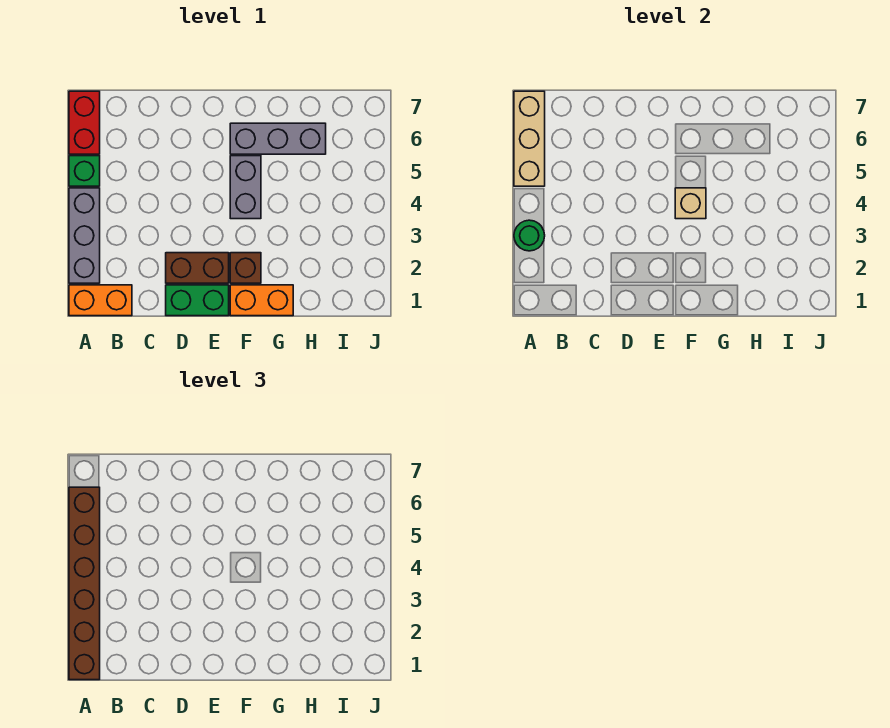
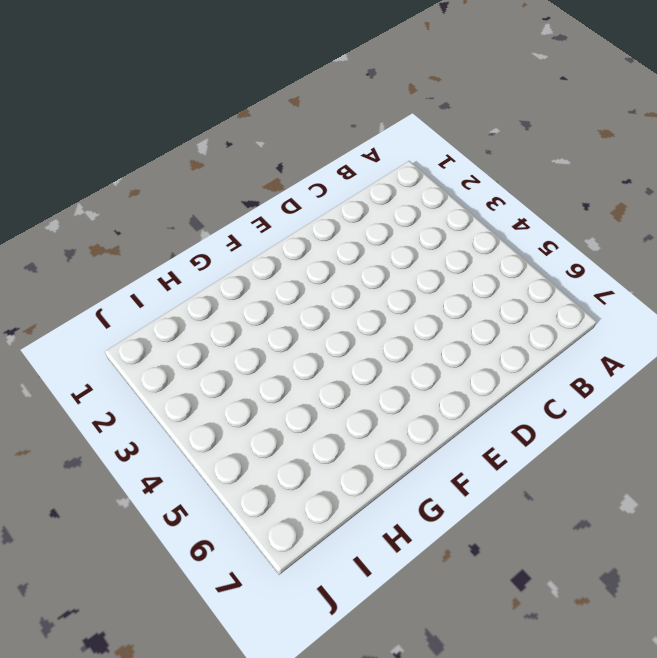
none -> orange 1x2 brick [69,285,132,316]
none -> grey 1x3 brick [69,188,100,283]
none -> green 1x1 brick [69,156,100,186]

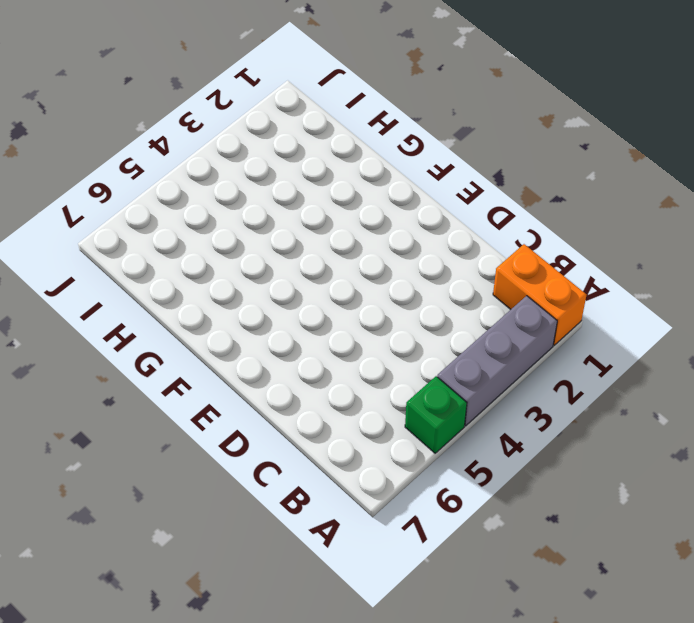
none -> red 1x2 brick [69,91,100,154]
none -> green 1x2 brick [166,285,229,316]
none -> brown 1x2 brick [166,253,229,283]

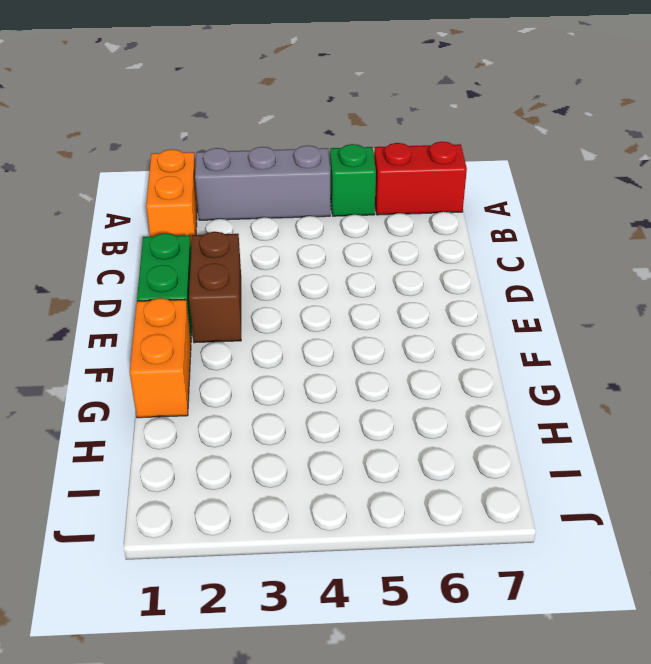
none -> brown 1x1 brick [230,253,261,283]
none -> grey 1x2 brick [230,156,261,219]
none -> grey 1x3 brick [230,123,326,154]

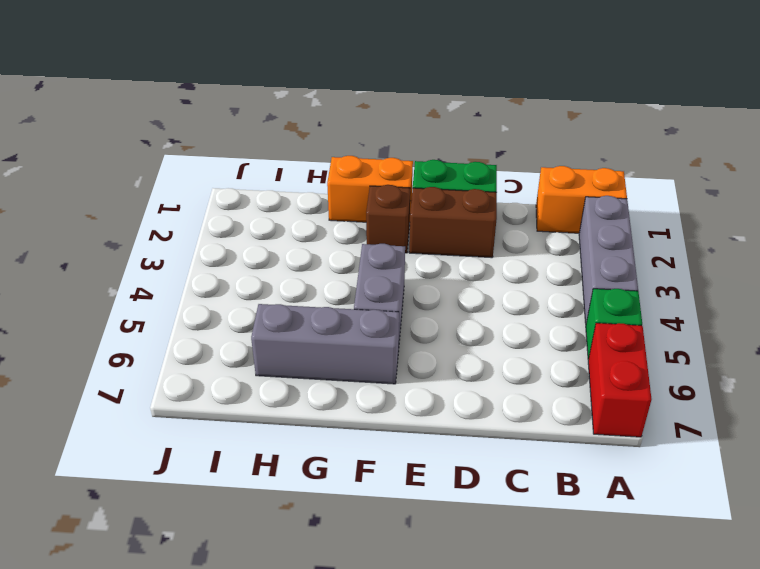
none -> green 1x1 round brick [514,220,545,251]
none -> tan 1x3 brick [514,91,545,186]
none -> tan 1x1 brick [675,188,706,219]

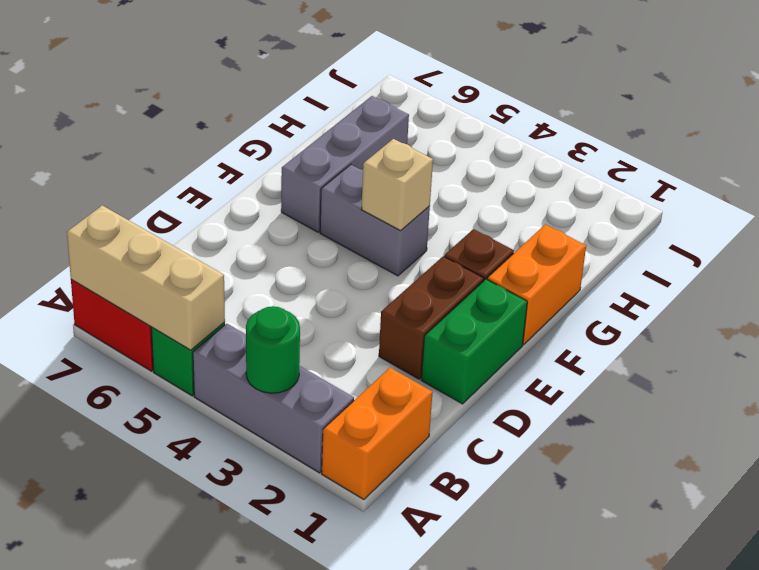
none -> brown 1x6 brick [69,487,100,680]

